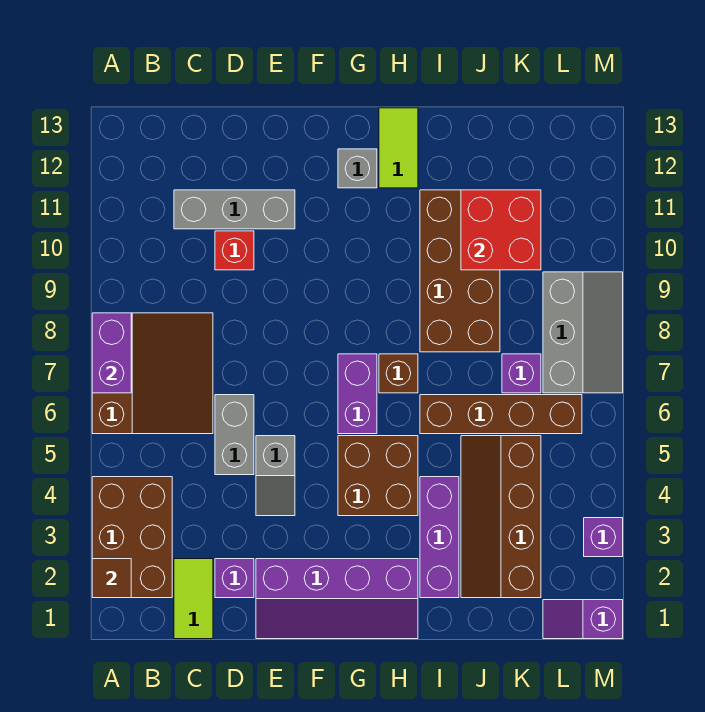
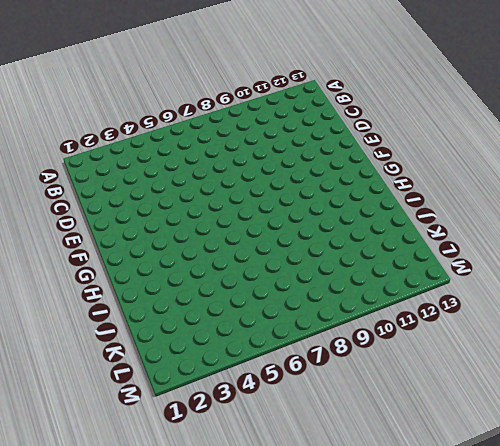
none -> brown 2x3 brick [92,477,172,598]
none -> brown 3x3 slope [92,313,213,434]
none -> lime 1x2 tile [174,559,213,639]

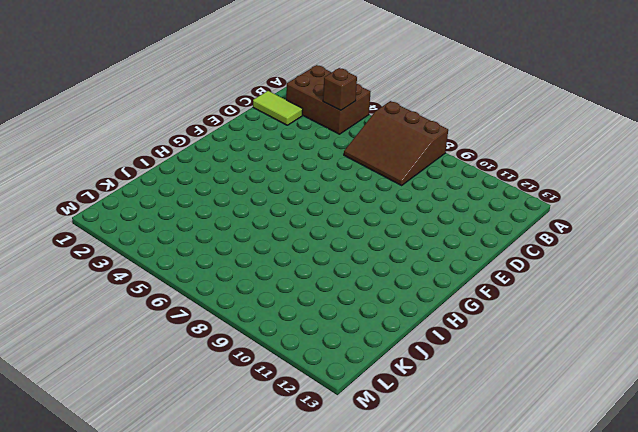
brown 1x1 brick [323,68,357,110] -> brown 1x1 brick moved to [379,354,418,393]
none -> grey 1x3 brick [174,190,295,229]
none -> purple 1x1 brick [215,559,254,598]
none -> grey 1x2 brick [215,395,254,475]

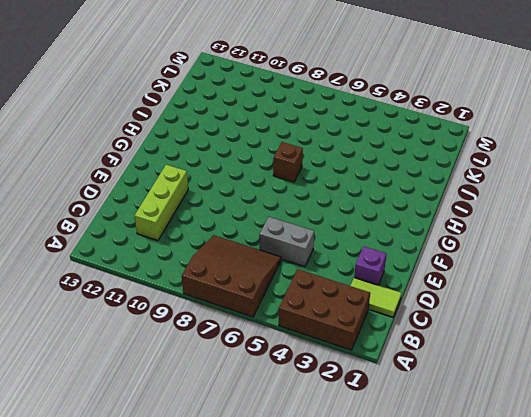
lime 1x3 brick [135,164,188,240] -> grey 1x3 brick [174,190,295,229]
none -> red 1x1 brick [215,231,254,270]
none -> purple 2x4 slope [256,559,418,639]
none -> grey 1x2 slope [256,436,295,516]

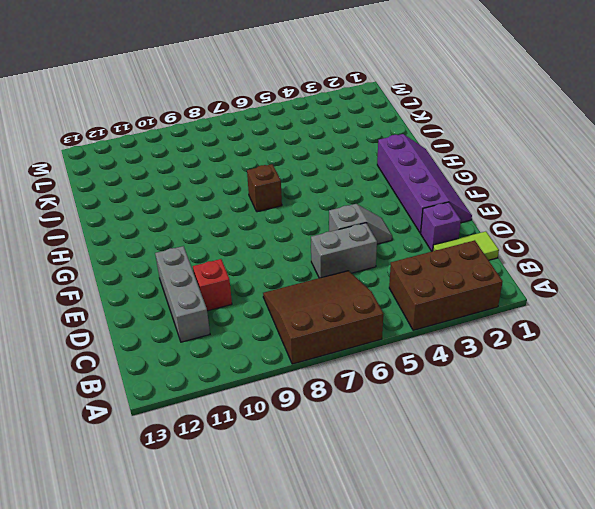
none -> brown 2x2 brick [338,436,418,516]
none -> purple 1x2 brick [338,354,377,434]
none -> grey 1x1 brick [338,149,377,188]

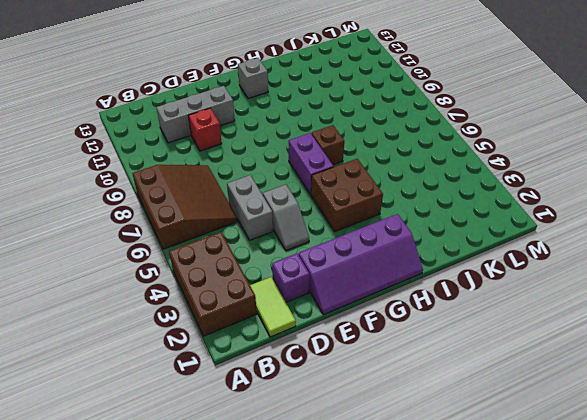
none -> lime 1x2 tile [379,108,418,188]
none -> purple 1x3 brick [420,477,459,598]
none -> brown 1x4 brick [420,395,582,434]

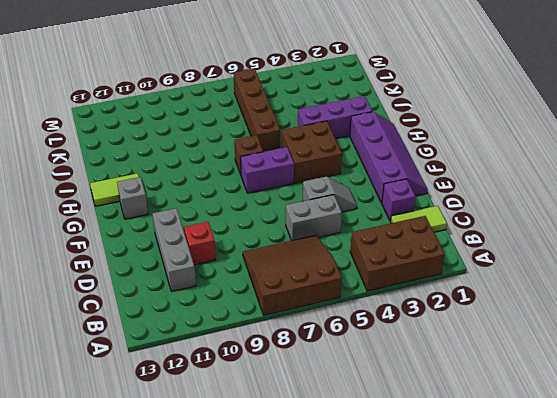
none -> brown 2x4 brick [420,190,500,352]
none -> brown 2x4 slope [461,436,541,598]
none -> purple 1x1 brick [502,354,541,393]

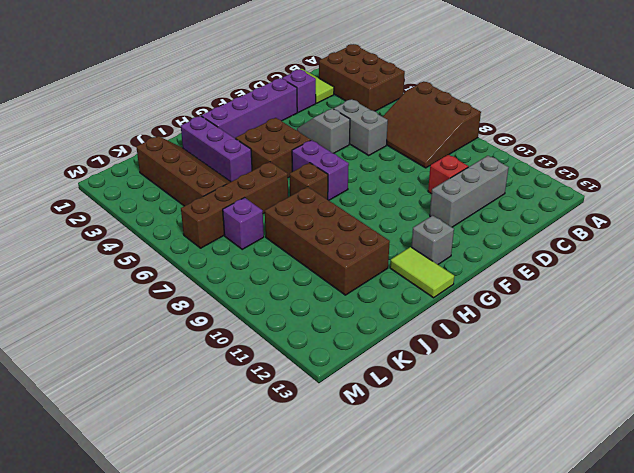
none -> purple 1x2 slope [543,600,623,639]
none -> grey 2x3 slope [543,272,623,393]
none -> purple 1x1 brick [584,518,623,557]

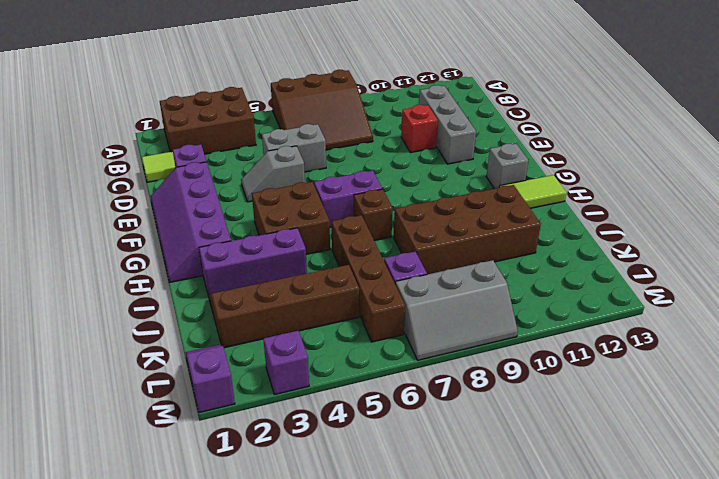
none -> brown 1x1 tile [92,559,131,598]
none -> purple 1x2 brick [92,313,131,393]
none -> red 2x2 brick [461,190,541,270]

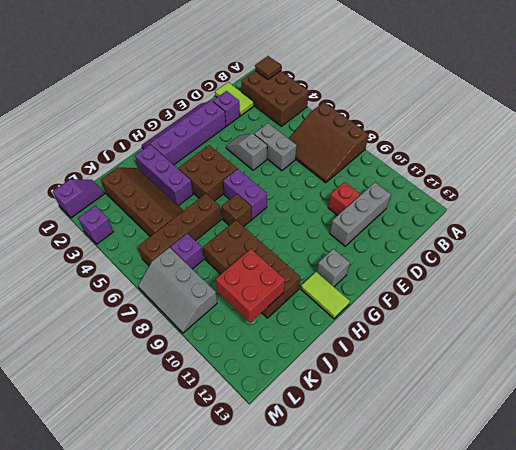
none -> purple 1x2 brick [92,313,131,393]

